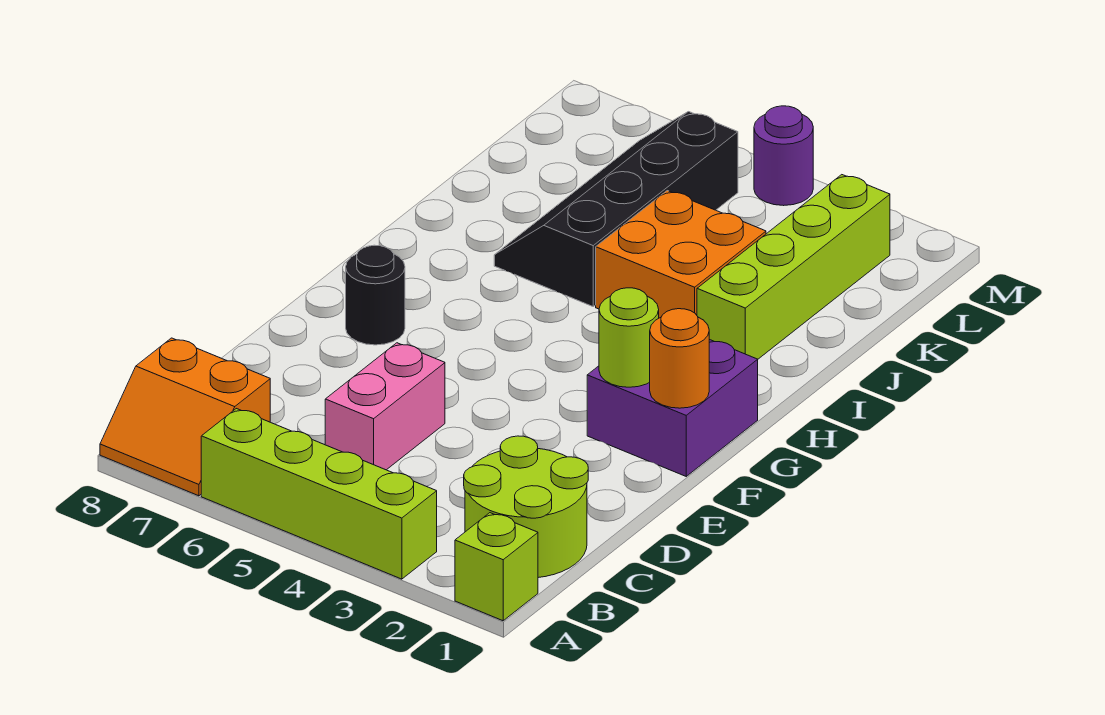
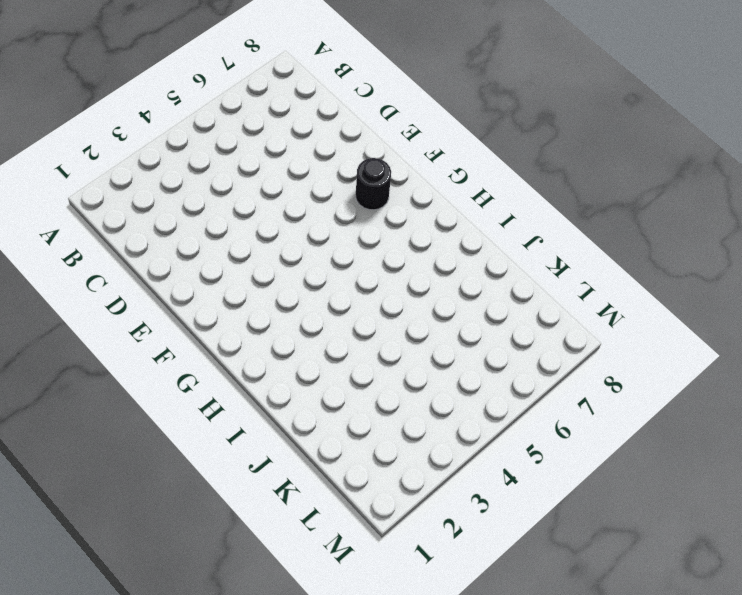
none -> lime 1x1 brick [455,513,538,621]
none -> lime 1x4 brick [201,409,437,579]
none -> orange 2x2 slope [100,338,270,496]

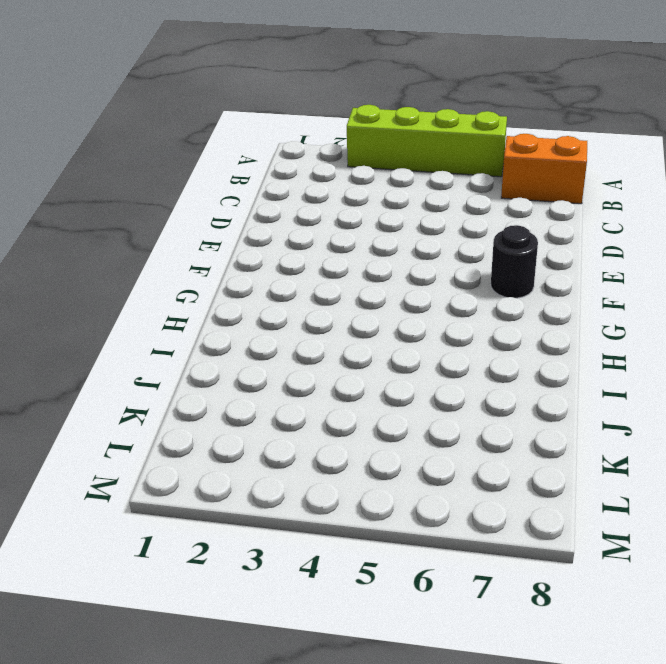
none -> lime 1x1 brick [455,513,538,621]
none -> lime 2x2 round brick [464,436,588,578]
none -> pink 1x2 brick [325,343,445,470]

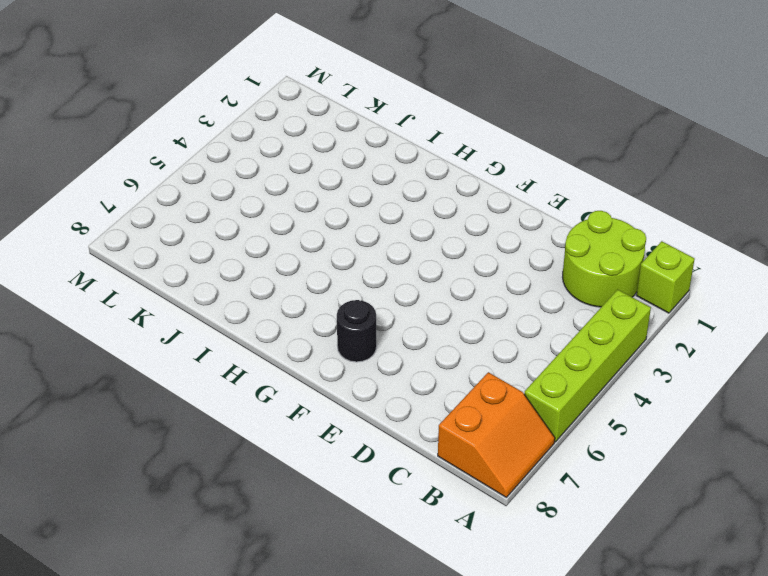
none -> pink 1x2 brick [325,343,445,470]
none -> purple 2x2 brick [587,339,758,476]
none -> lime 1x4 brick [697,175,890,359]

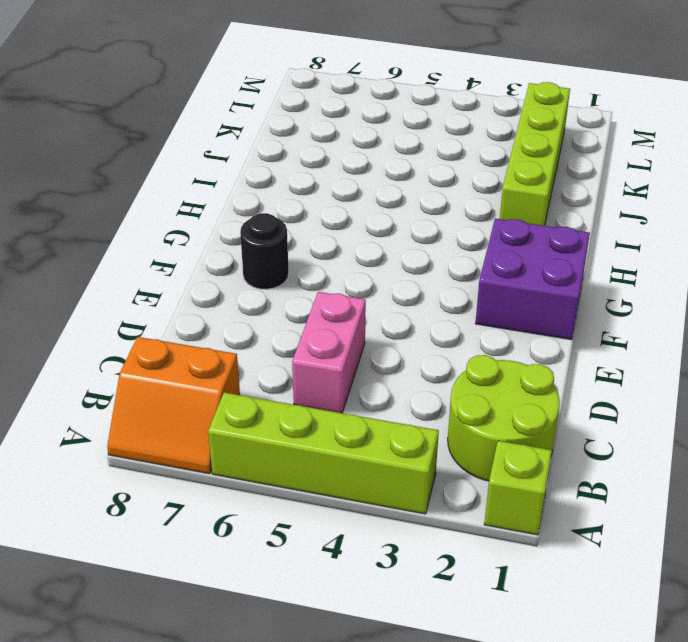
none -> orange 2x2 brick [596,191,766,318]
none -> black 2x4 slope [494,112,738,306]
none -> purple 1x1 round brick [754,106,813,206]

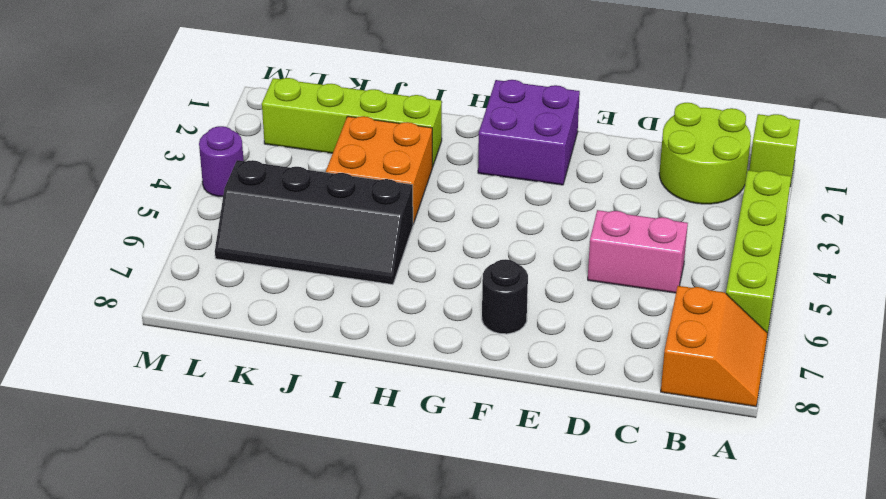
none -> orange 1x1 round brick [650,309,709,408]
none -> lime 1x1 round brick [599,288,659,387]

